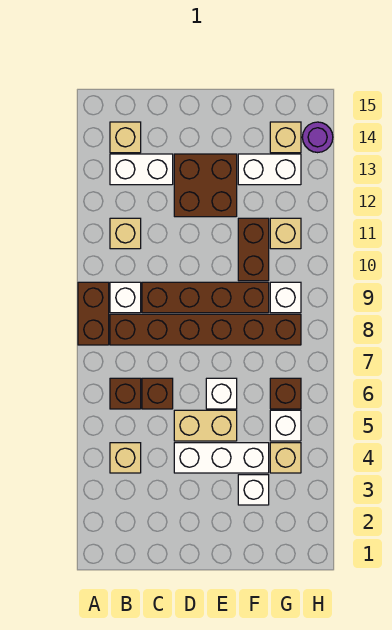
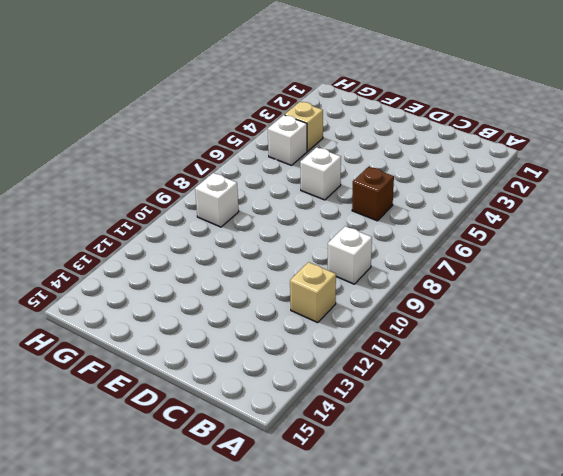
none -> brown 1x2 brick [78,282,109,345]
none -> tan 1x1 brick [110,443,141,473]
none -> brown 1x1 brick [110,378,141,409]

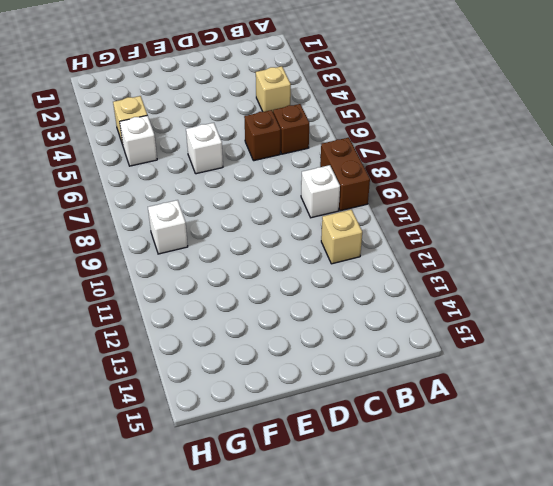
none -> brown 1x6 brick [110,314,301,345]
none -> white 1x2 brick [110,154,173,185]
none -> tan 1x1 brick [110,122,141,153]

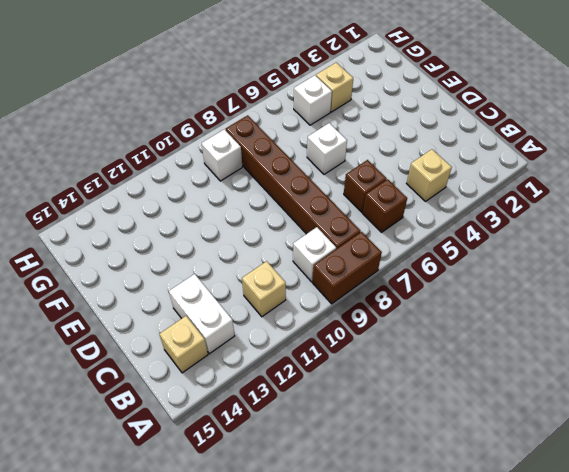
none -> brown 1x4 brick [142,282,269,313]
none -> white 1x3 brick [174,443,269,473]
none -> tan 1x2 brick [174,410,237,441]

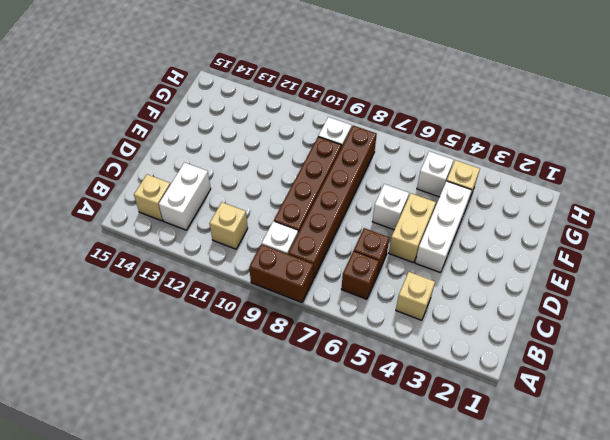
none -> brown 2x2 brick [174,154,237,217]
none -> white 1x1 brick [238,475,269,505]
none -> brown 1x2 brick [238,218,269,281]

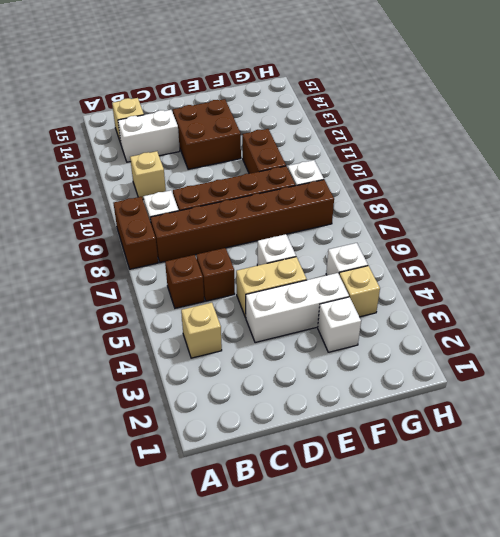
none -> white 1x2 brick [238,154,301,185]
none -> brown 1x1 brick [270,378,301,409]
none -> tan 1x1 brick [270,218,301,249]

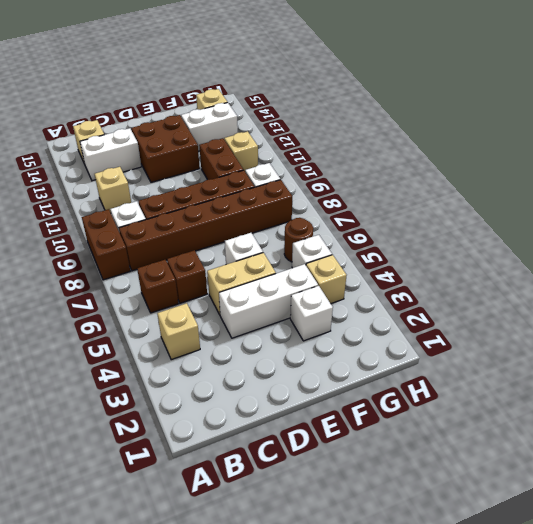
brown 1x1 round brick [284,218,313,262] -> brown 1x1 brick [270,378,301,409]
none -> purple 1x1 round brick [302,122,333,153]

